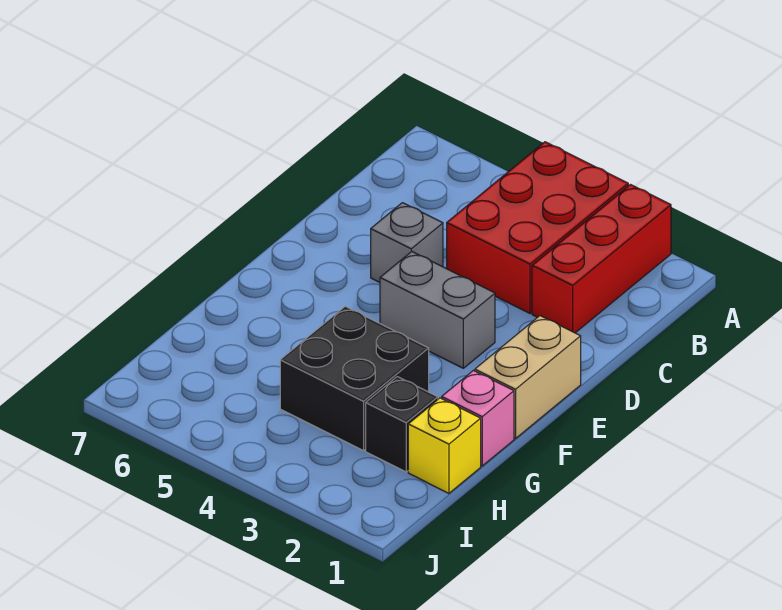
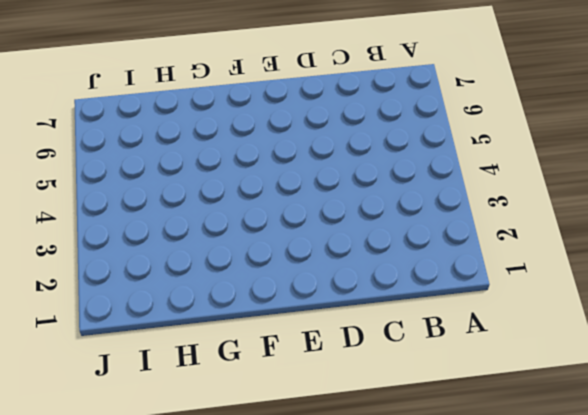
none -> red 1x3 brick [532,185,671,333]
none -> red 2x3 brick [447,142,628,313]

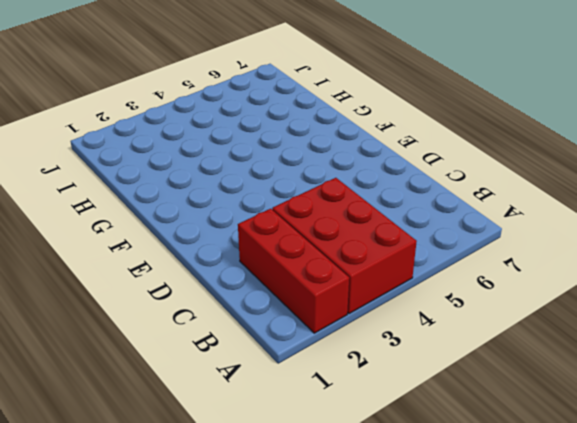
none -> grey 1x1 brick [371,203,443,282]
none -> tan 1x2 brick [475,316,581,439]

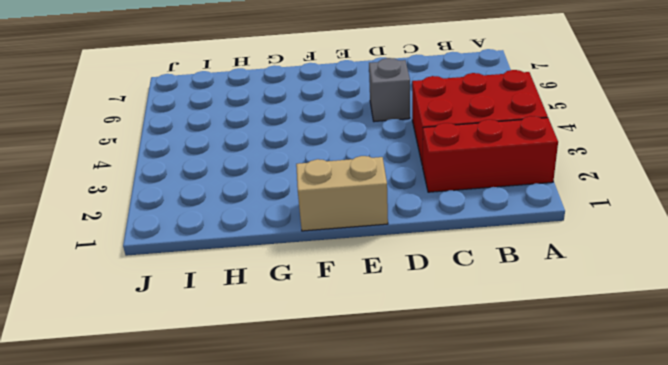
none -> grey 1x2 brick [380,252,495,368]
none -> pink 1x1 brick [442,370,514,466]

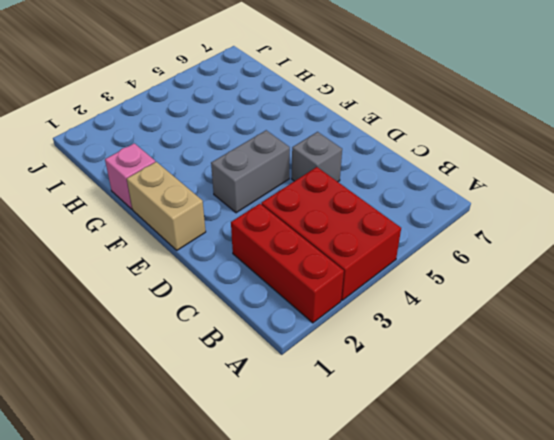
none -> black 2x2 brick [280,306,429,451]
none -> yellow 1x1 brick [408,398,481,493]

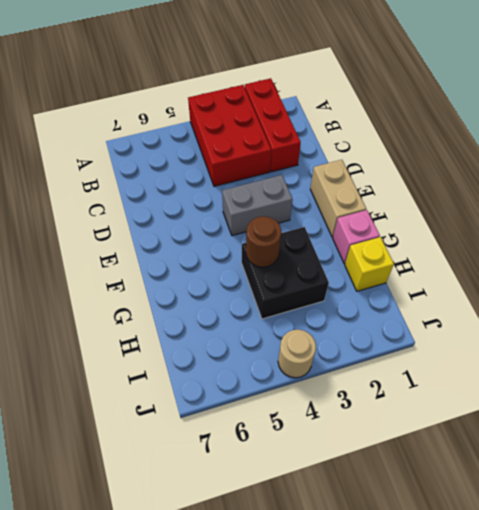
brown 1x1 round brick [246,216,281,267] -> none
tan 1x1 round brick [278,329,316,378] -> none
none -> grey 1x1 brick [371,203,443,282]
none -> black 1x1 brick [366,377,438,472]

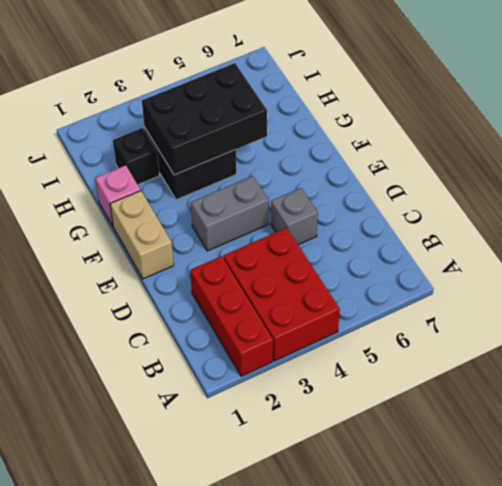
black 2x3 brick [142,63,267,175] -> none
none -> yellow 1x1 brick [408,398,481,493]

